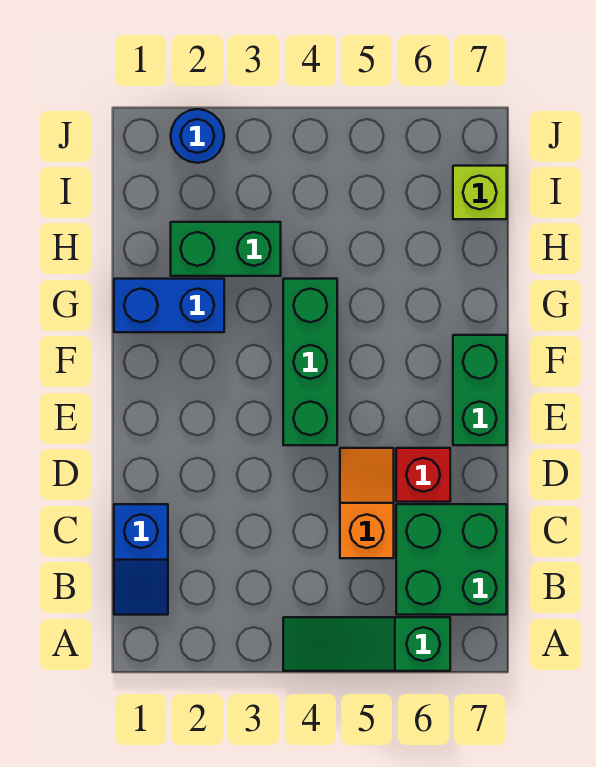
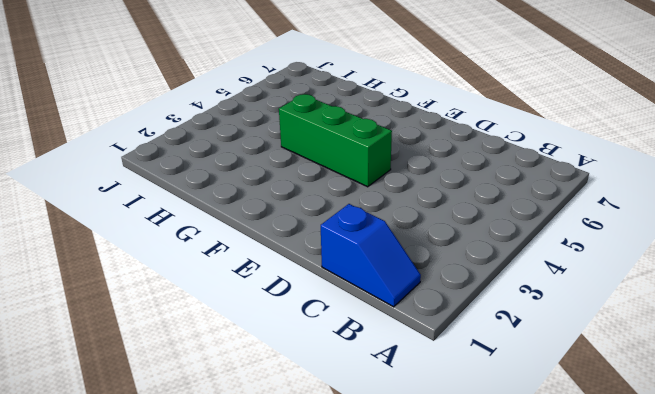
none -> green 1x3 slope [283,617,450,671]
none -> green 2x2 brick [396,504,507,615]

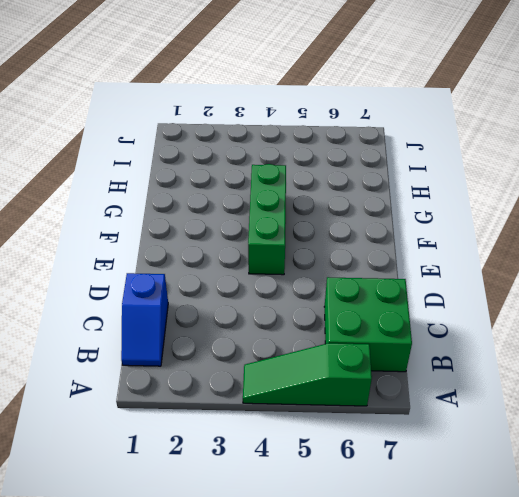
none -> orange 1x2 slope [340,448,394,558]
none -> red 1x1 brick [396,448,450,502]

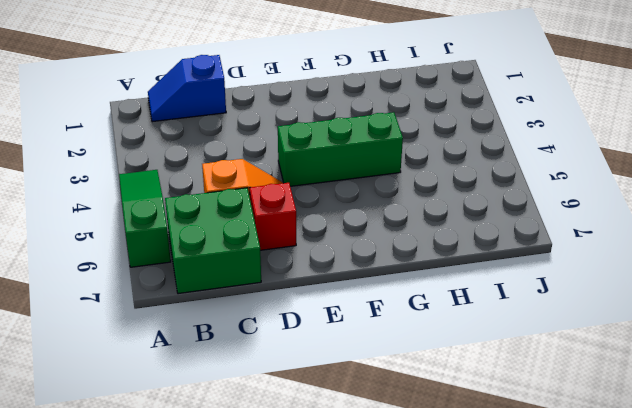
none -> green 1x2 brick [453,335,507,445]
none -> blue 1x2 brick [114,279,224,332]

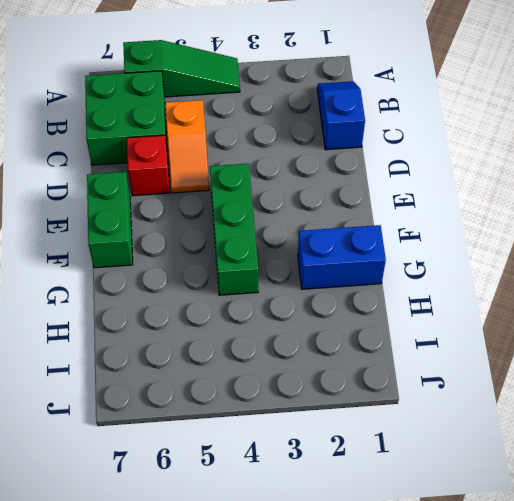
none -> green 1x2 brick [171,222,281,276]
none -> lime 1x1 brick [453,166,507,219]

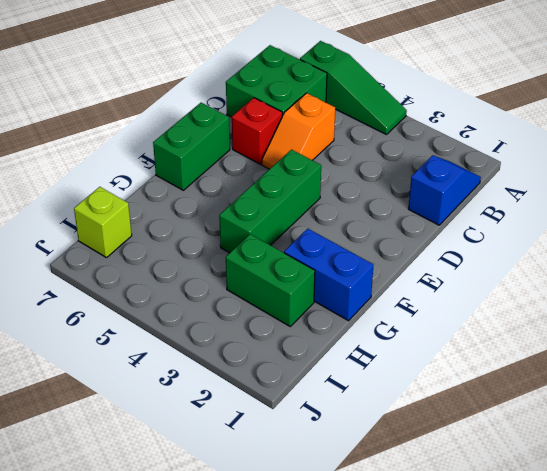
none -> blue 1x1 round brick [171,109,224,163]

